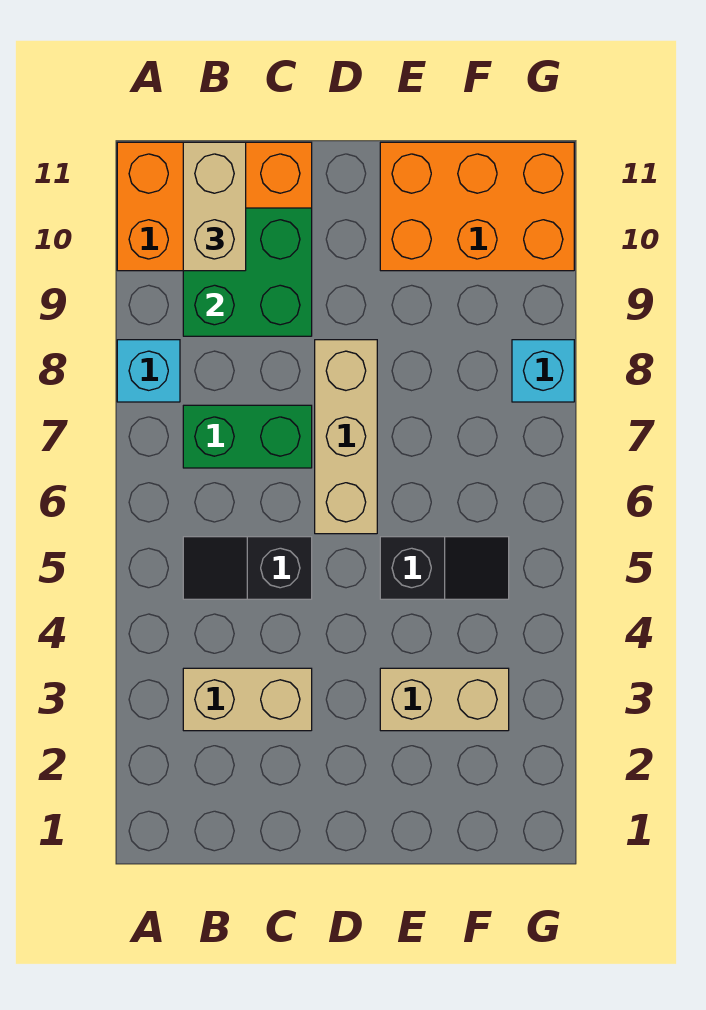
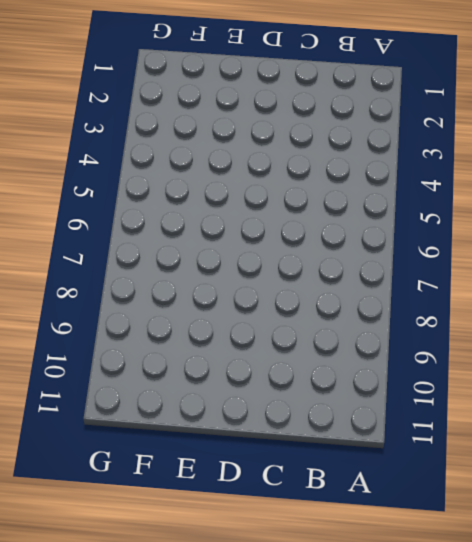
none -> cyan 1x1 brick [117,340,180,402]
none -> orange 2x3 brick [117,142,312,271]
none -> tan 1x2 brick [183,668,312,731]

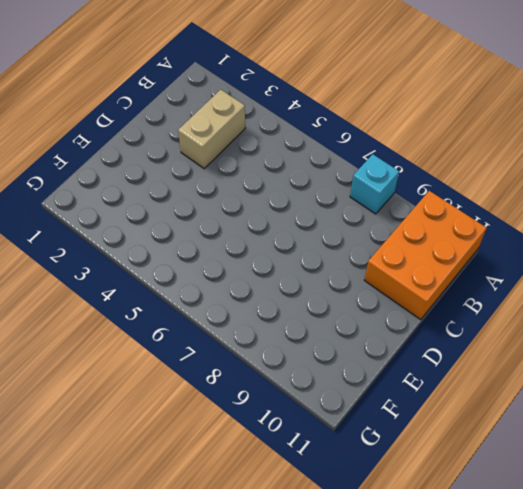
none -> black 1x2 slope [183,537,312,599]
none -> green 1x2 brick [183,405,312,468]
none -> tan 1x3 brick [315,340,377,534]

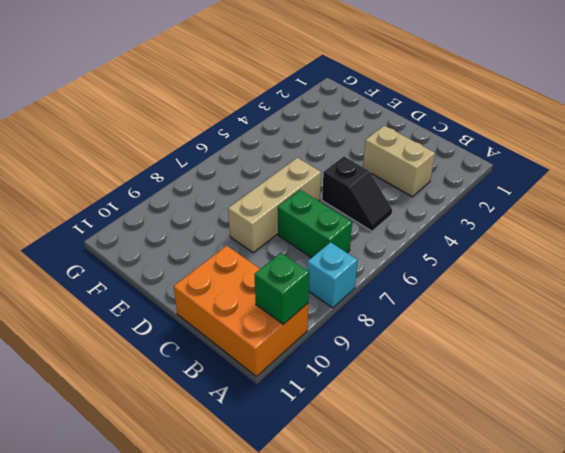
green 1x1 brick [254,253,309,324] -> none
none -> tan 1x2 brick [380,668,509,731]
none -> black 1x2 slope [380,537,509,599]
none -> orange 2x3 brick [380,142,574,271]

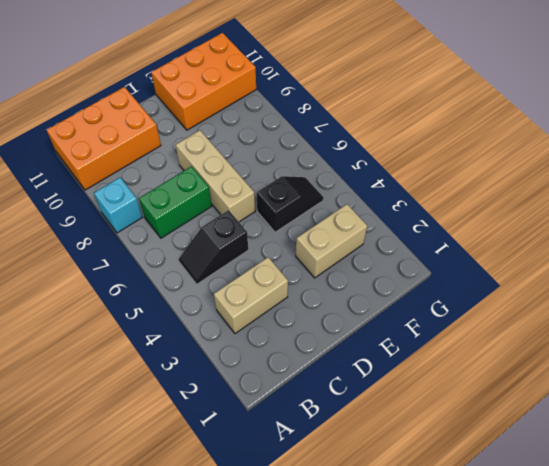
none -> cyan 1x1 brick [512,340,574,402]
none -> green 2x2 brick [183,208,312,336]
none -> tan 1x2 brick [183,142,246,271]

